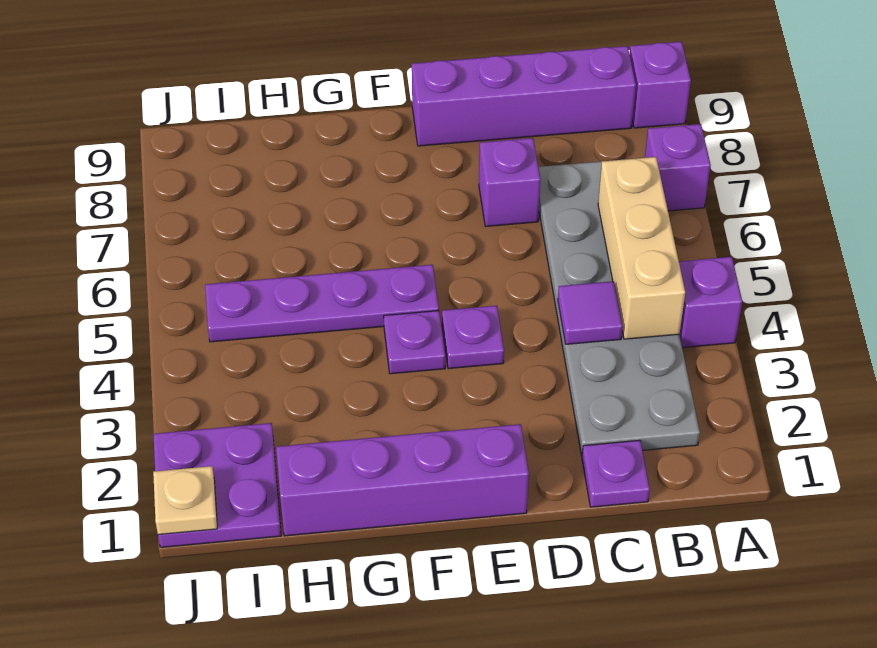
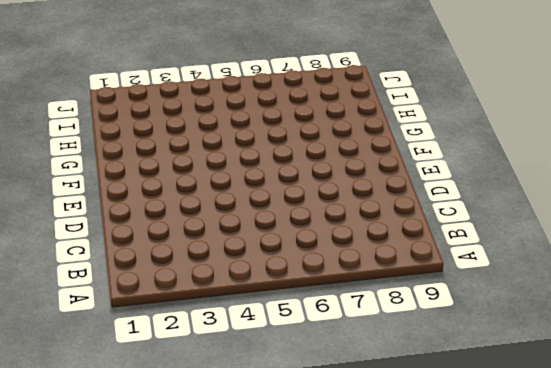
none -> purple 1x1 brick [679,257,742,348]
none -> purple 1x1 brick [645,124,711,211]
none -> purple 1x1 brick [630,42,691,128]

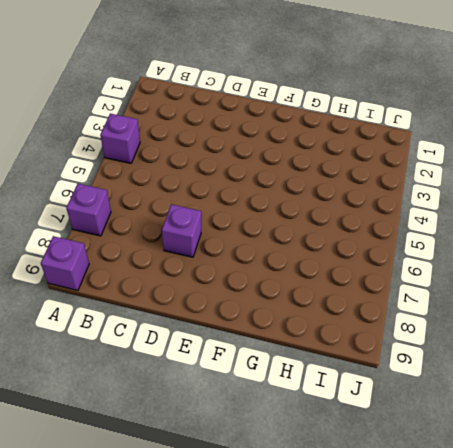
none -> grey 2x6 plate [539,158,700,456]
none -> purple 1x4 brick [412,46,636,146]
none -> purple 1x1 plate [582,440,650,507]

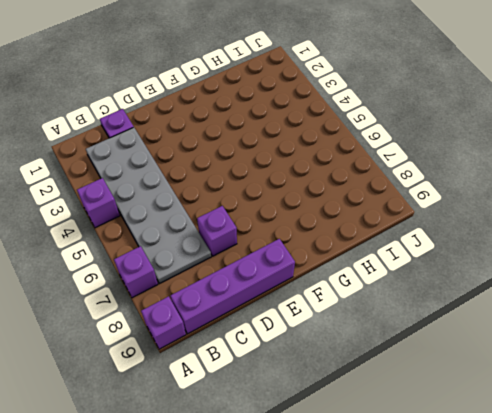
none -> purple 1x4 brick [276,424,529,536]
none -> purple 1x1 plate [442,306,504,369]
none -> purple 1x1 plate [384,311,445,374]

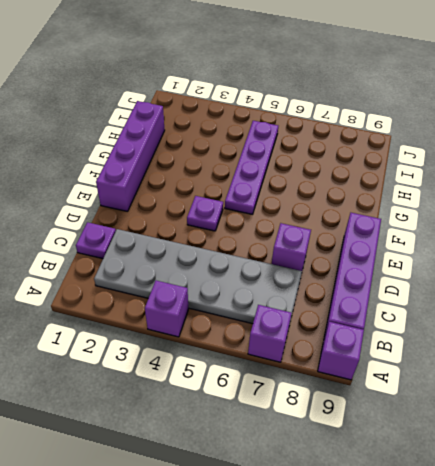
none -> purple 1x1 plate [384,311,445,374]
none -> purple 2x2 plate [153,423,281,547]
none -> tan 1x3 brick [598,157,685,339]

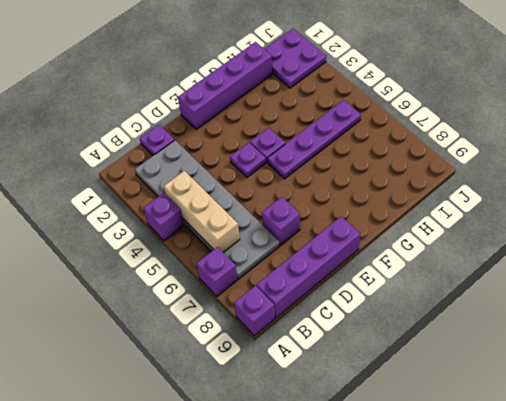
none -> purple 1x1 tile [558,281,623,344]
none -> tan 1x1 plate [153,466,217,535]

